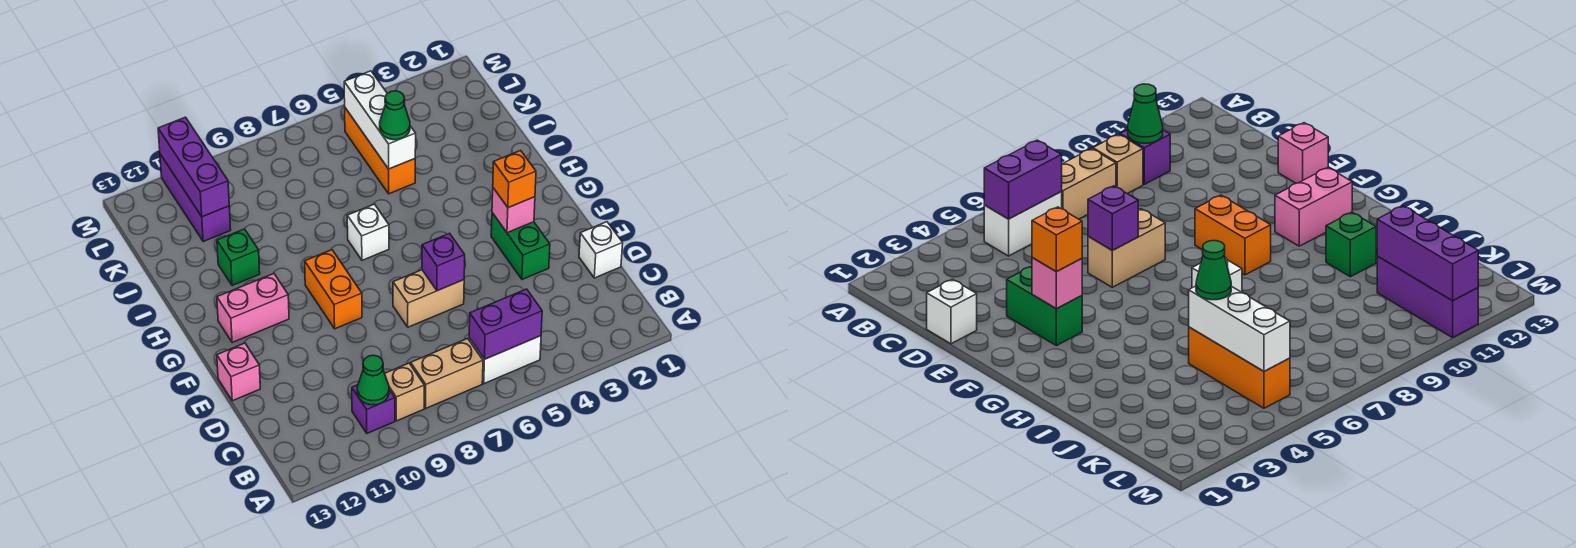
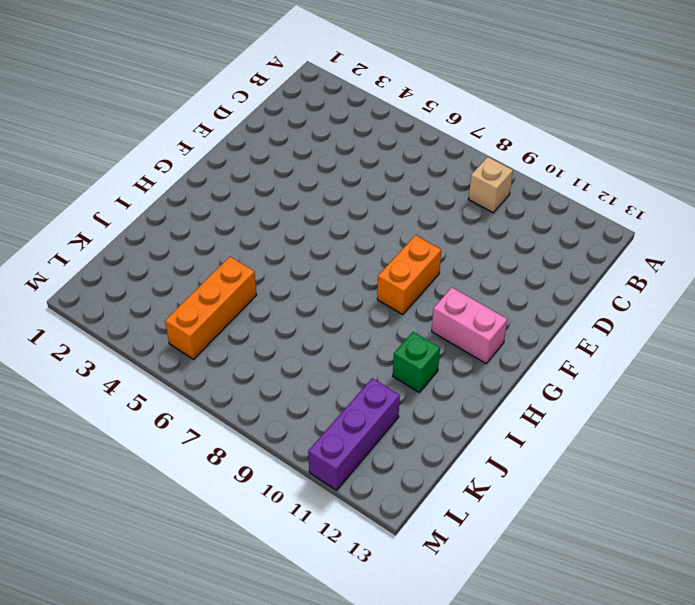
none -> white 1x2 brick [469,336,541,384]
none -> tan 1x2 brick [411,338,483,408]
none -> purple 1x1 brick [352,385,395,433]

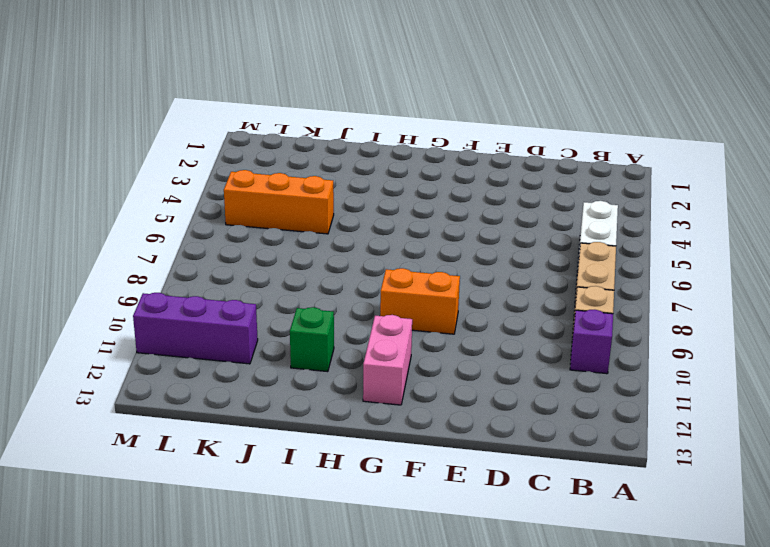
none -> white 1x1 brick [579,222,623,278]
none -> green 1x2 brick [491,213,550,279]
none -> tan 1x2 brick [393,270,464,327]

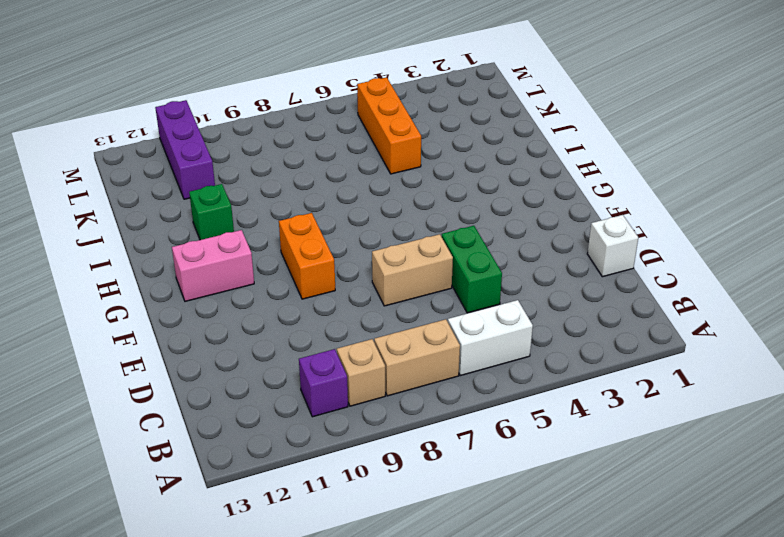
green 1x2 brick [441,226,502,313] -> green 1x2 brick moved to [491,213,550,279]
none -> pink 1x1 brick [217,343,260,401]
none -> white 1x1 brick [347,204,389,260]
none -> purple 1x2 brick [469,289,542,359]

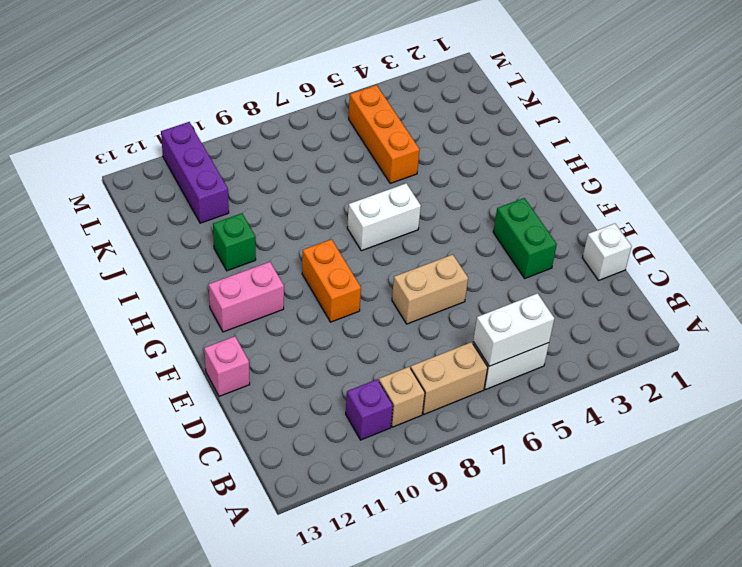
white 1x2 brick [473,293,554,366] -> purple 1x2 brick [469,289,542,359]
white 1x2 brick [347,183,421,251] -> white 1x1 brick [347,204,389,260]
none -> green 1x1 cone [357,355,389,405]
none -> purple 1x1 brick [422,233,465,291]
none -> pink 1x1 brick [492,188,535,233]

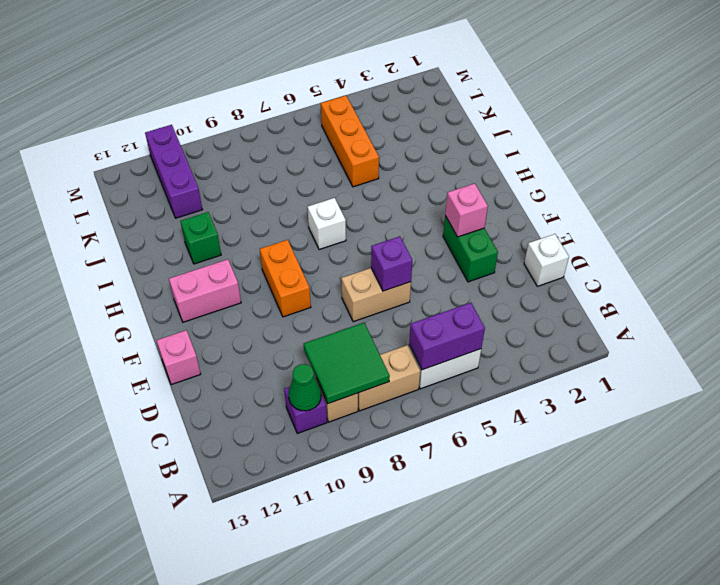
green 2x2 tile [304,323,390,404] -> none
none -> white 1x3 brick [344,71,416,169]
none -> purple 1x3 brick [158,117,229,217]
none -> orange 1x1 brick [493,150,536,208]

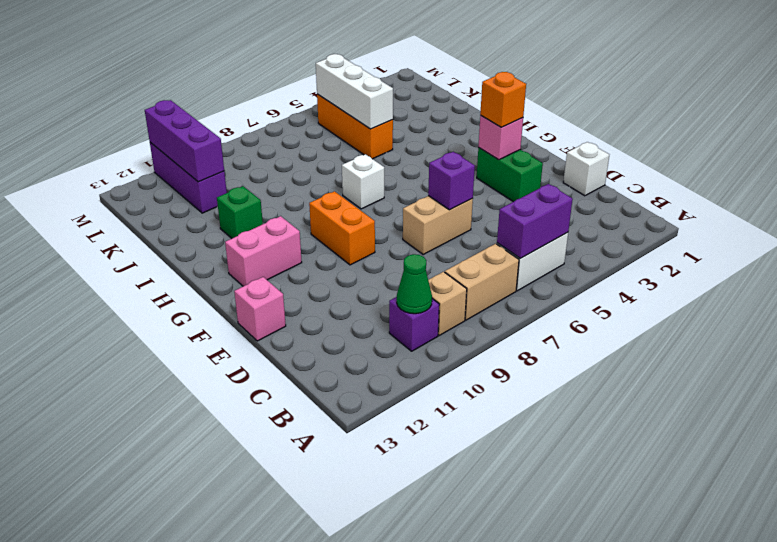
none -> green 1x1 cone [380,91,410,140]

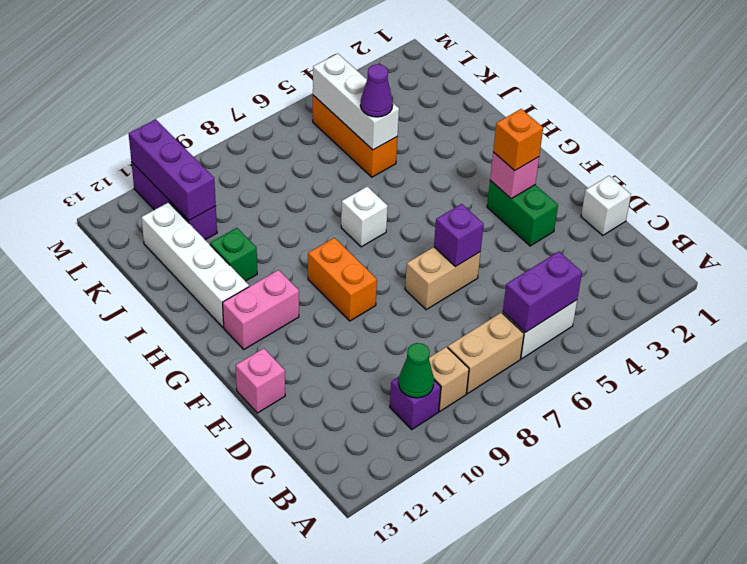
white 1x4 brick [141,202,249,327] -> none
purple 1x1 cone [360,64,393,117] -> green 1x1 cone [380,91,410,140]

